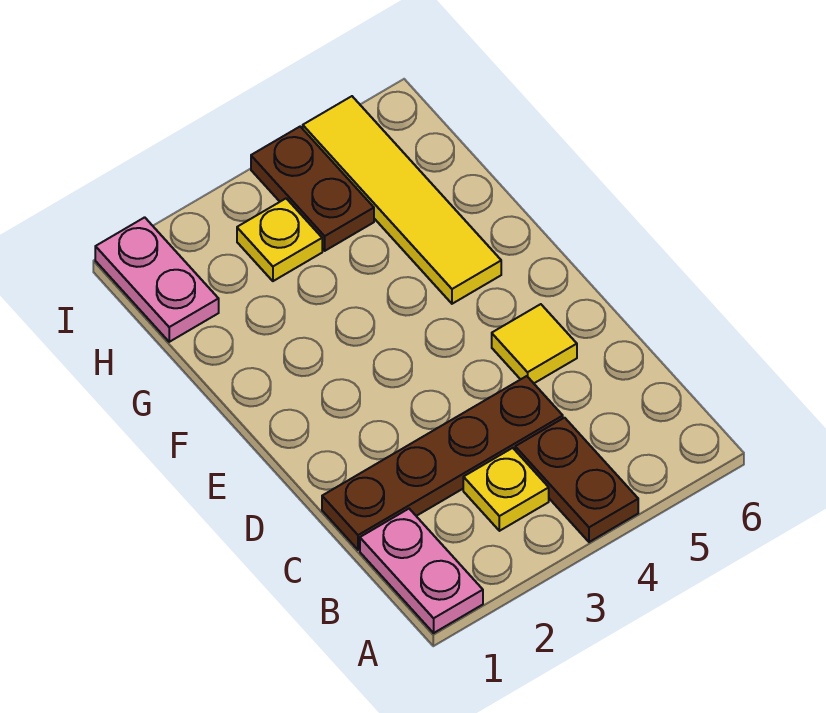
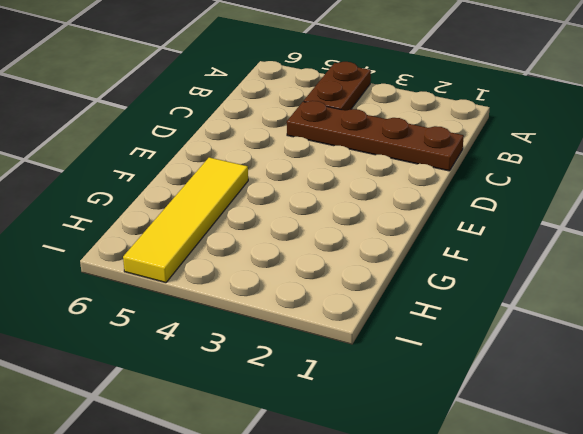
none -> pink 1x2 plate [360,509,483,633]
none -> yellow 1x1 plate [463,448,549,531]

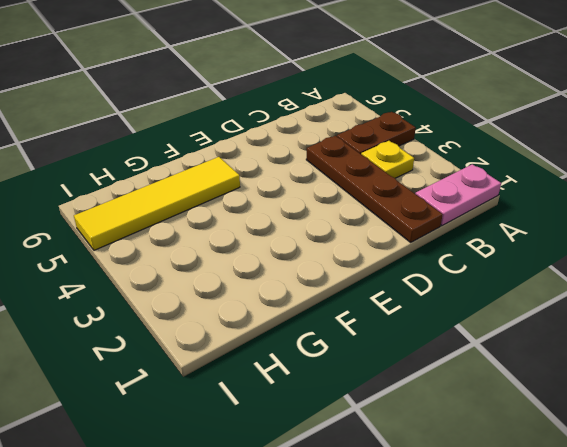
none -> yellow 1x1 tile [492,304,577,383]
none -> pink 1x2 plate [95,217,219,342]

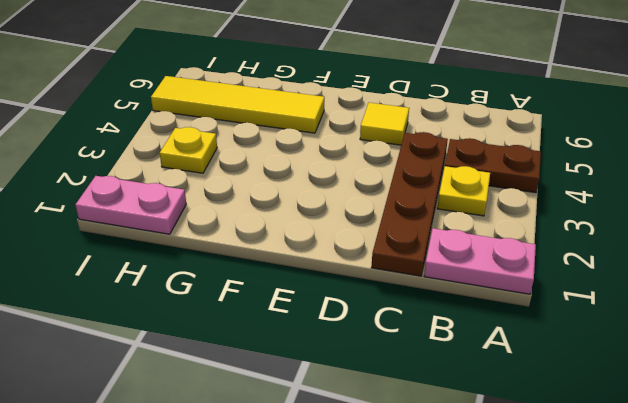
none -> brown 1x2 plate [251,127,374,251]

